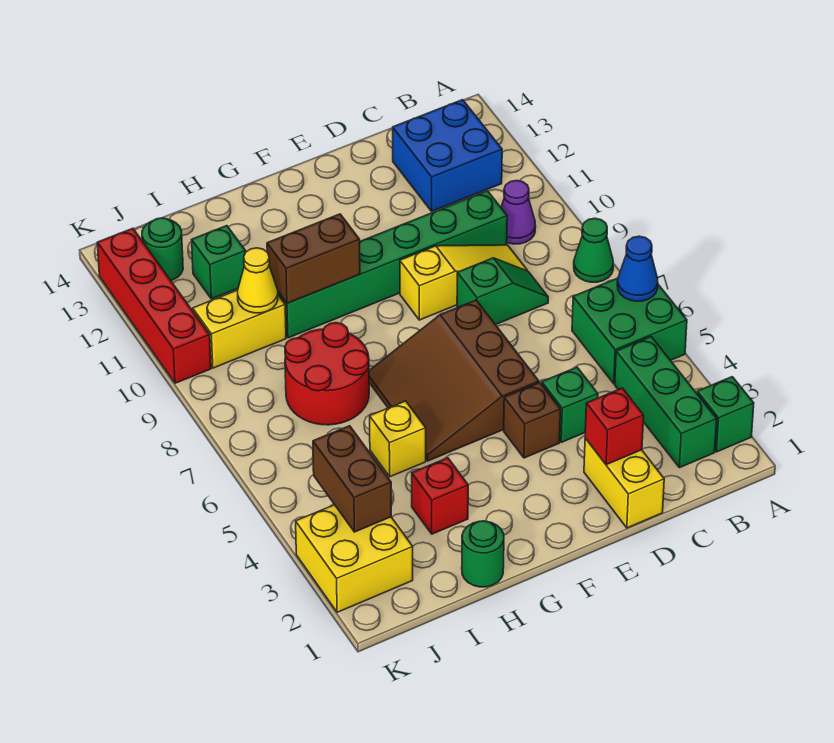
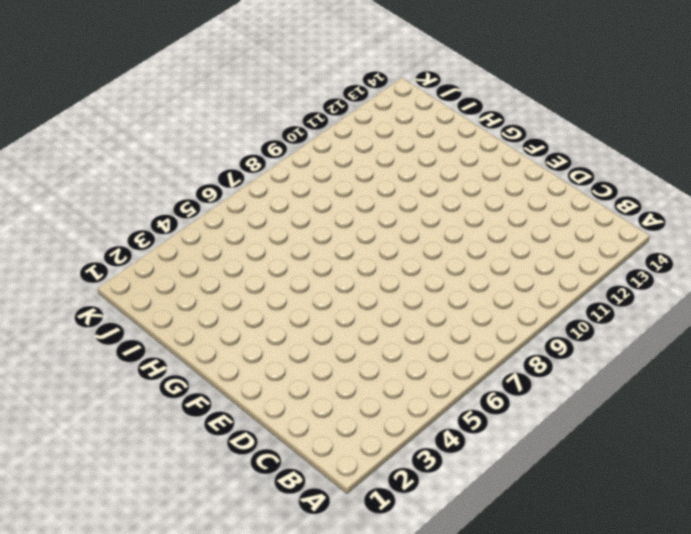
none -> green 1x1 brick [697,377,754,452]
none -> green 2x2 brick [572,278,687,384]
none -> green 1x1 cone [574,218,613,282]

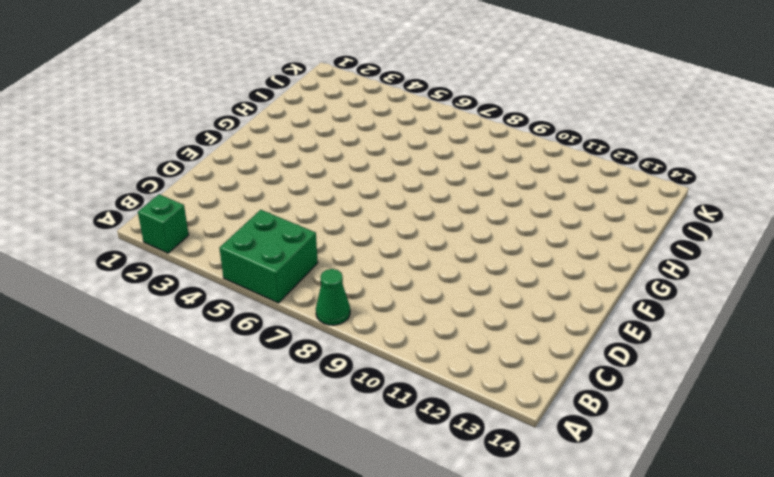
none -> green 1x3 brick [615,337,717,468]
none -> purple 1x1 cone [501,180,536,244]
none -> blue 2x2 brick [393,100,502,211]

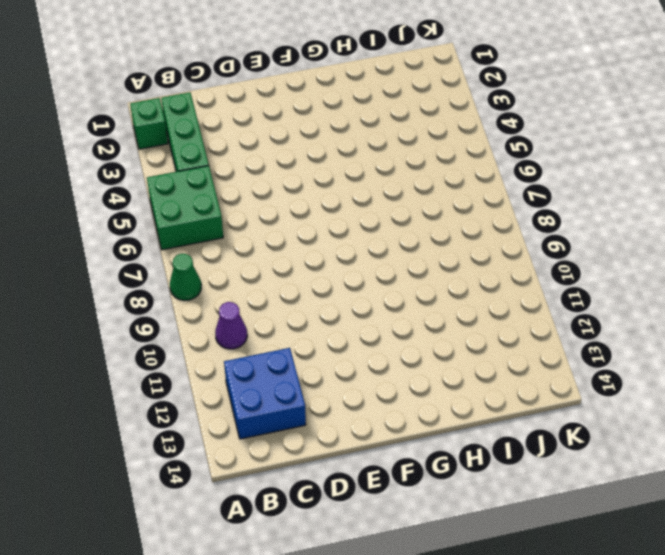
none -> green 1x2 slope [457,258,548,325]
none -> yellow 1x3 slope [400,245,527,320]
none -> green 1x6 brick [278,191,507,338]

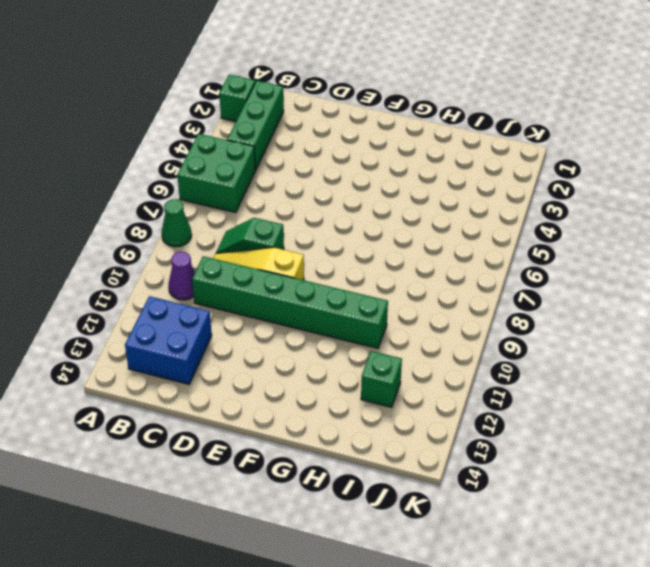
none -> yellow 1x2 brick [584,438,664,528]
none -> green 1x1 brick [542,367,598,442]
none -> brown 1x1 brick [504,383,560,458]

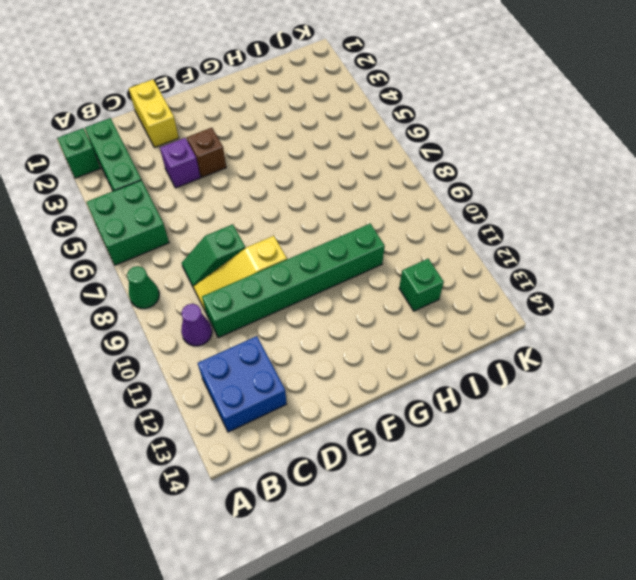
purple 1x1 brick [160,138,200,188] -> green 1x1 brick [542,367,598,442]
none -> brown 3x3 slope [369,300,539,461]
none -> green 1x1 round brick [462,521,504,587]
none -> red 1x1 brick [412,458,468,534]

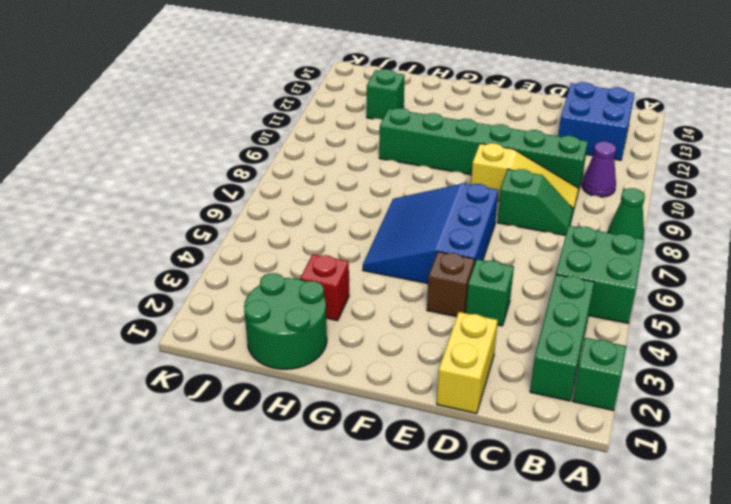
blue 3x3 slope [363,183,498,284] -> brown 3x3 slope [369,300,539,461]
green 2x2 round brick [244,273,327,369] -> green 1x1 round brick [462,521,504,587]
none -> yellow 1x1 brick [370,401,426,477]
none -> red 2x2 round brick [285,323,369,425]
none -> yellow 1x2 brick [193,290,286,368]

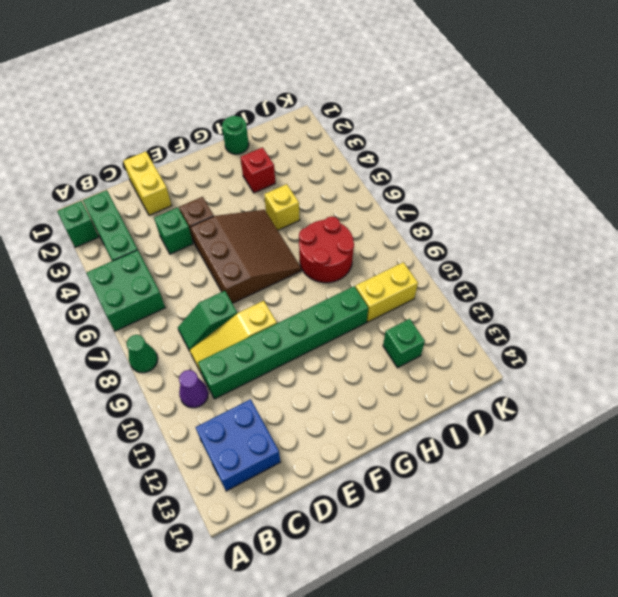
none -> yellow 2x2 brick [296,505,413,612]
none -> green 1x1 round brick [142,218,183,281]
none -> red 1x4 brick [97,228,211,383]

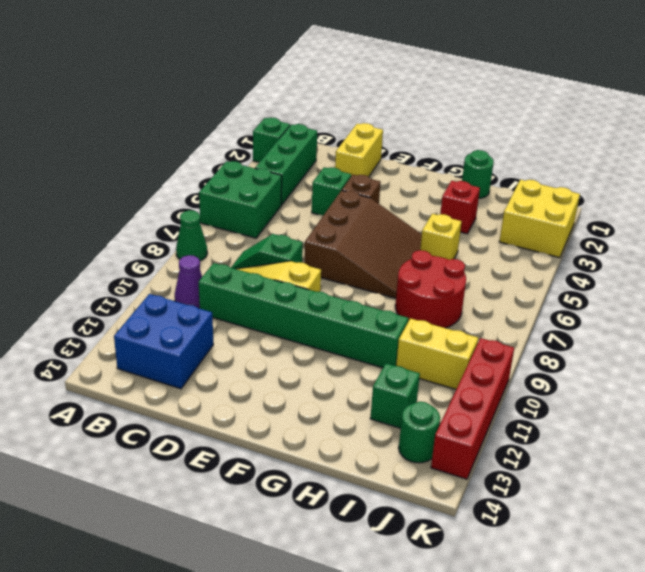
none -> blue 1x1 cone [617,236,658,301]
none -> red 1x1 brick [585,388,644,465]
none -> brown 1x2 brick [267,214,360,303]

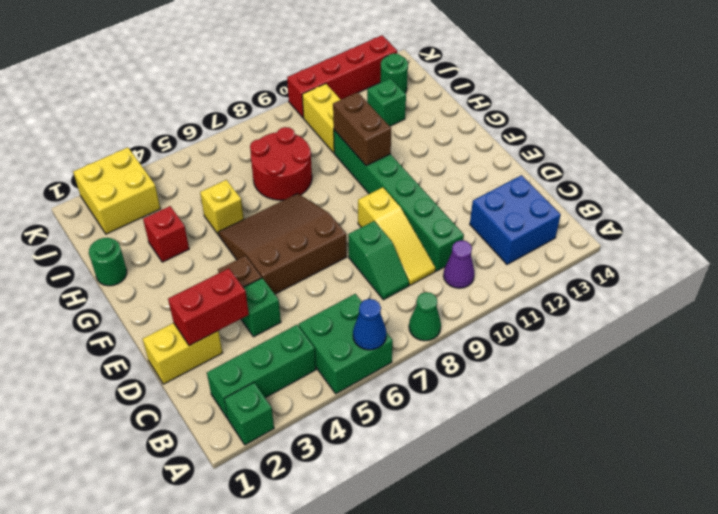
red 1x2 brick [168,268,249,346] -> red 1x1 brick [585,388,644,465]
none -> yellow 1x1 cone [238,248,278,313]
none -> brown 1x2 brick [313,426,391,532]

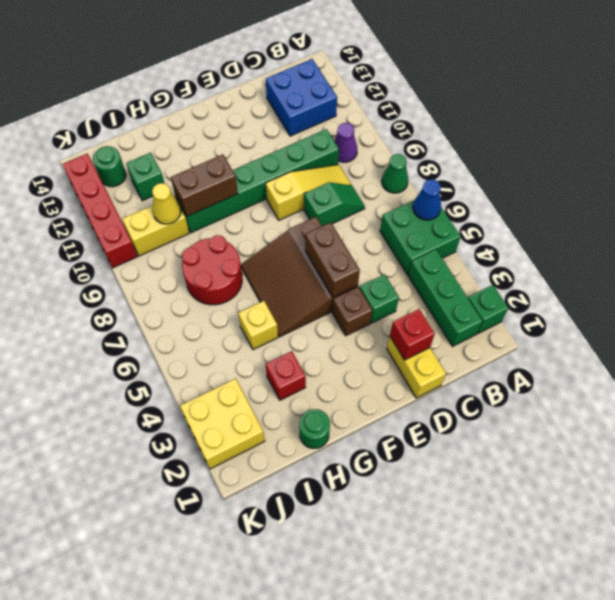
brown 1x2 brick [305,222,360,297] -> brown 1x2 brick moved to [313,426,391,532]

